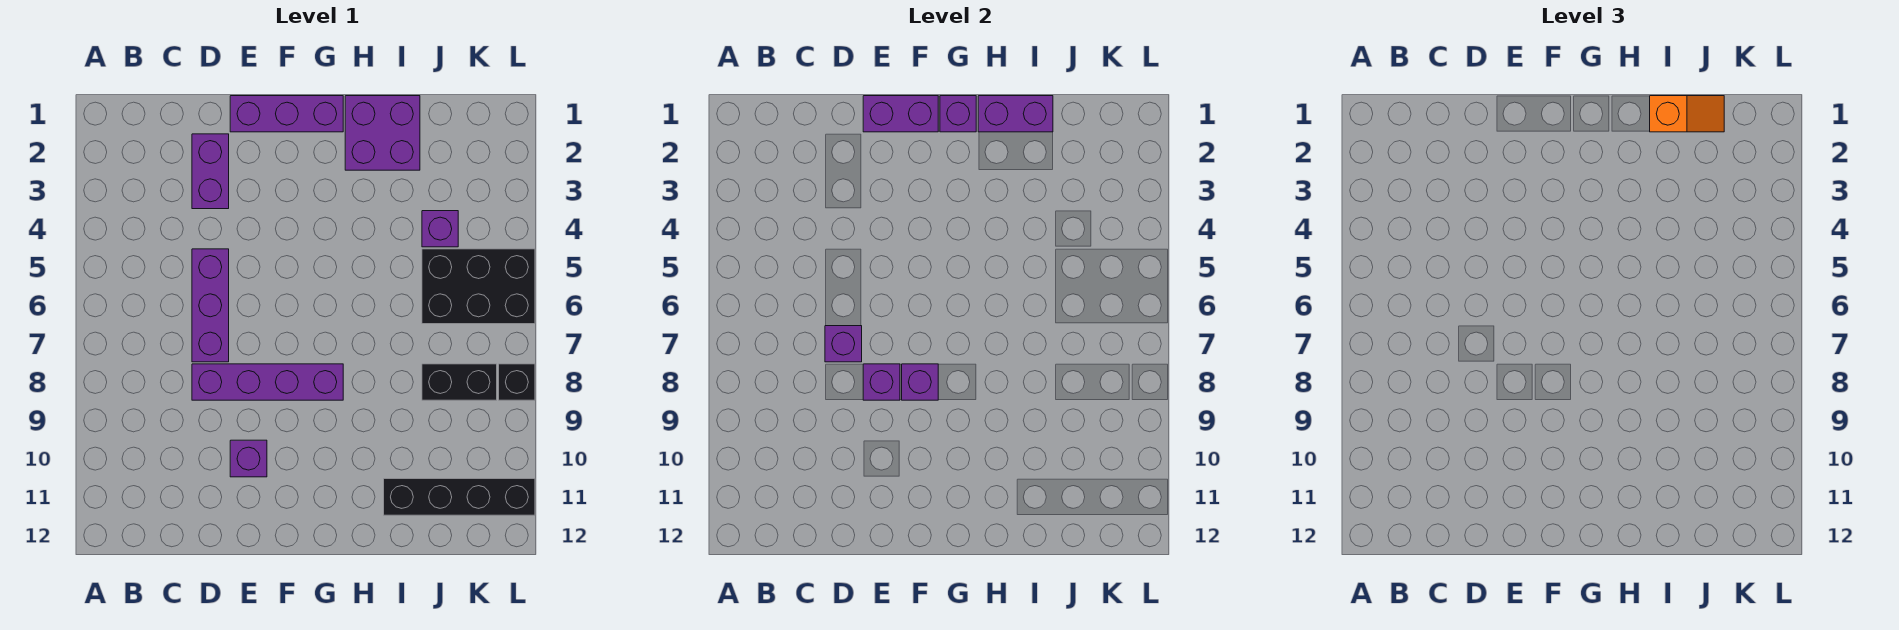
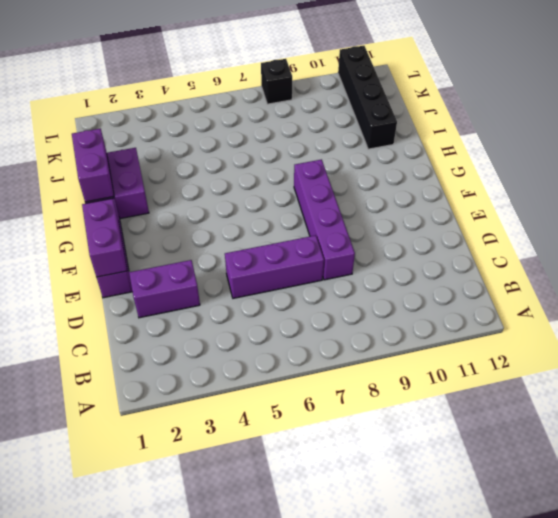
none -> purple 1x1 brick [230,440,267,477]
none -> purple 1x1 brick [422,211,458,247]
none -> black 2x3 brick [422,249,535,324]

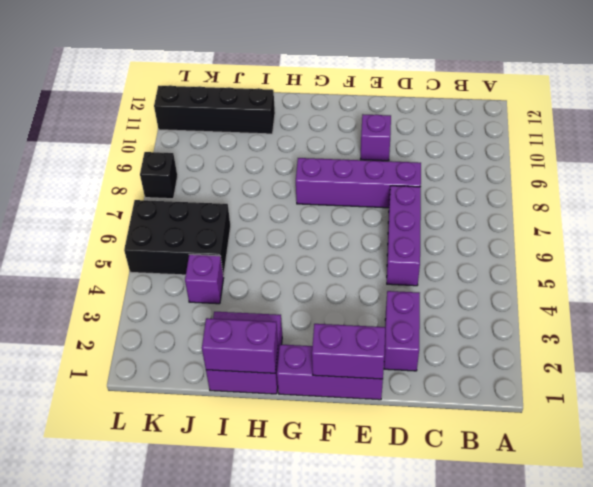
none -> black 1x2 brick [422,364,497,400]
none -> purple 1x1 brick [825,326,862,362]
none -> purple 1x1 brick [863,364,900,400]

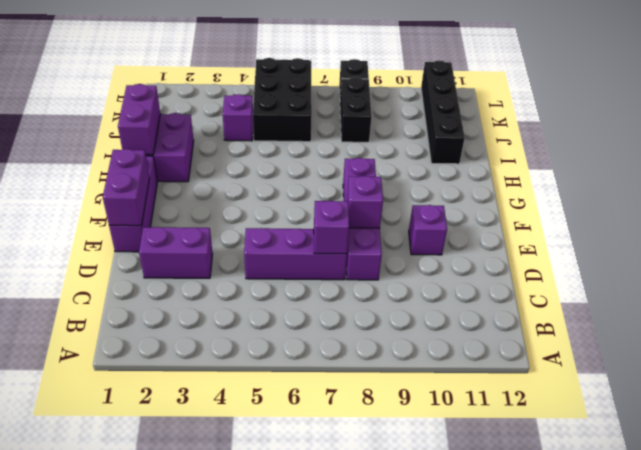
none -> purple 1x1 brick [902,364,938,400]
none -> purple 1x1 brick [940,96,976,132]
none -> orange 1x2 slope [1650,96,1724,132]

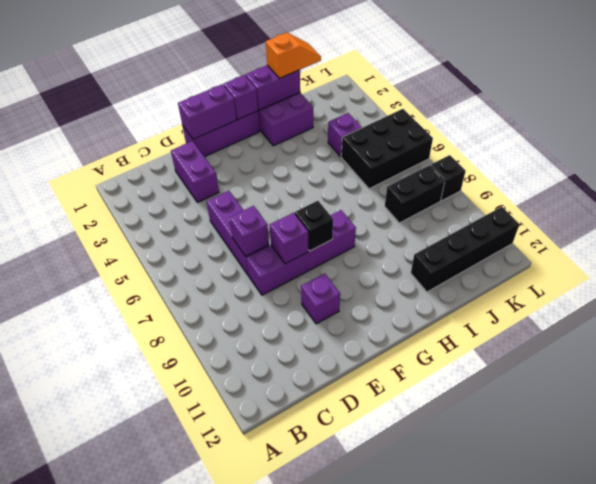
black 1x1 brick [295,201,333,251] -> purple 1x1 brick [902,364,938,400]

